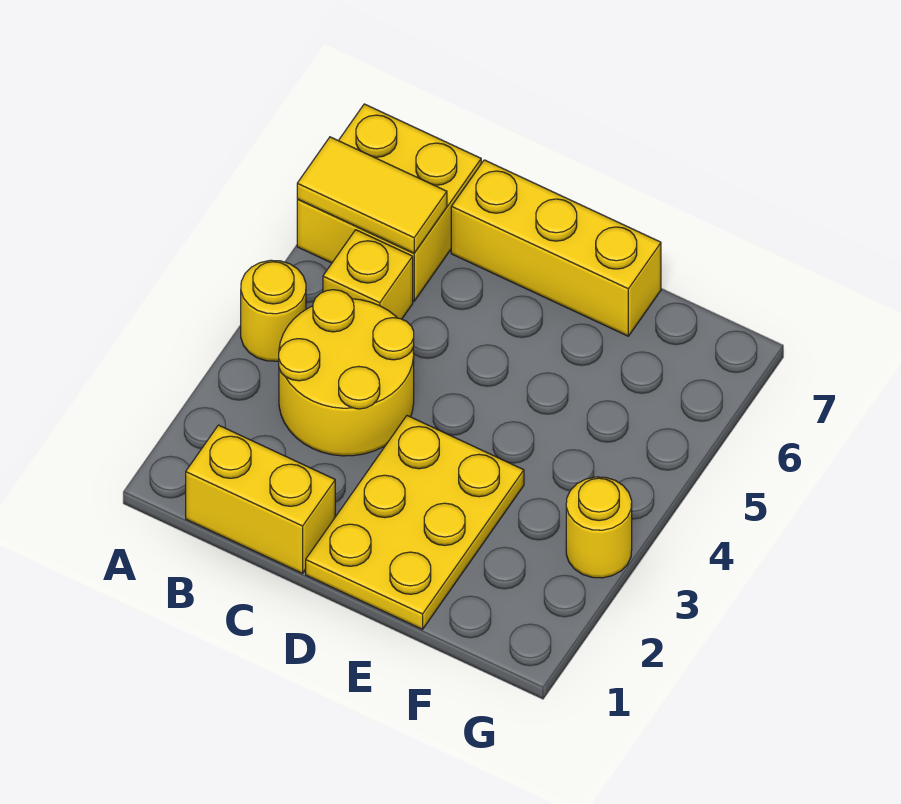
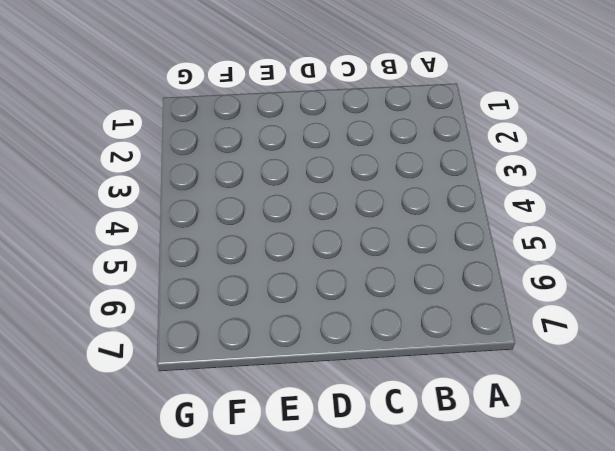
none -> yellow 1x1 round brick [241,260,306,361]
none -> yellow 2x2 brick [297,104,481,301]

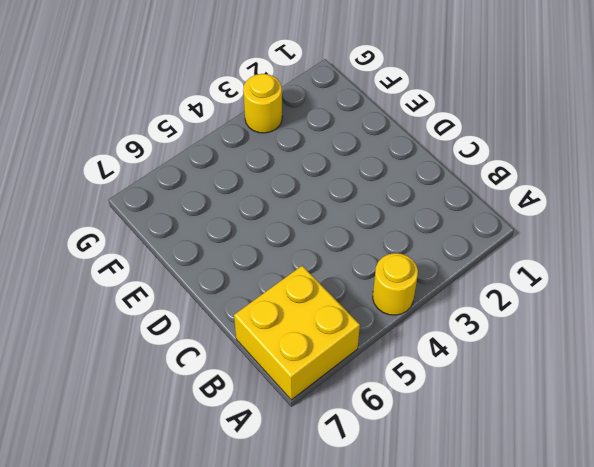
none -> yellow 1x2 brick [186,425,335,573]
none -> yellow 2x2 round brick [279,290,414,456]

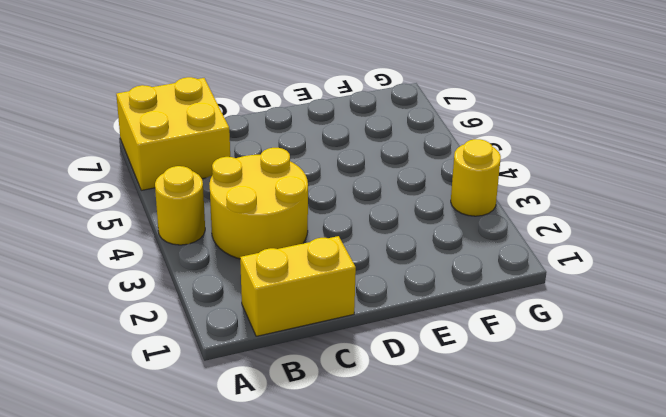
none -> yellow 1x1 brick [323,230,413,319]
none -> yellow 1x3 brick [451,160,661,336]

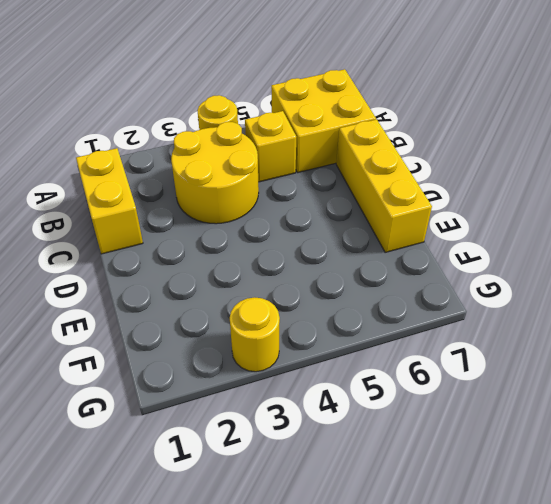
none -> yellow 2x3 plate [306,416,524,629]
none -> yellow 1x2 tile [297,137,447,253]

